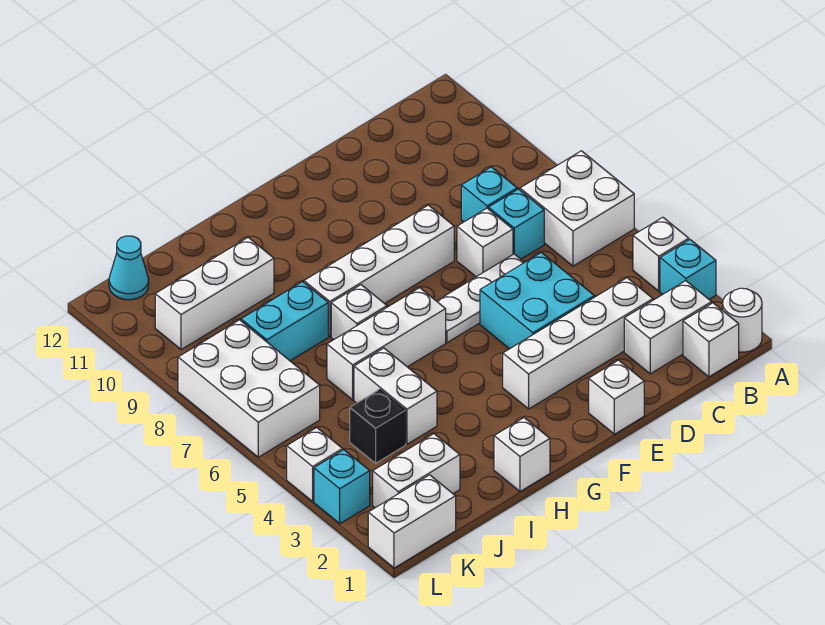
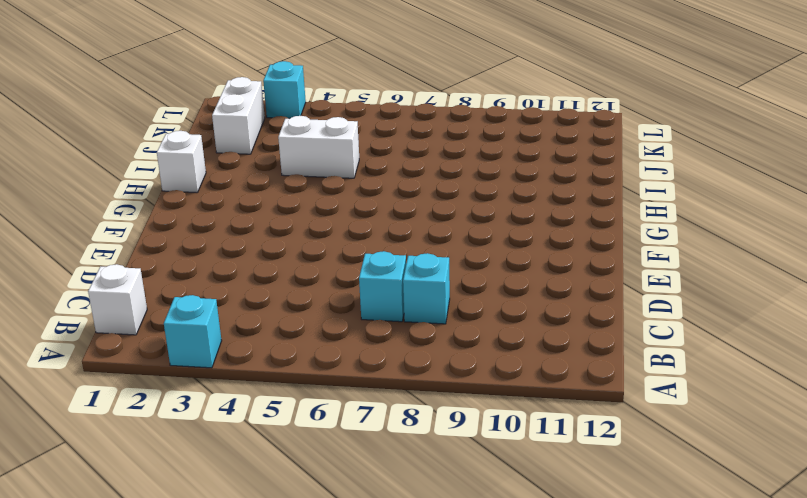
none -> white 1x1 round brick [723,288,762,352]
none -> white 1x1 brick [633,217,689,291]
none -> white 2x2 brick [520,151,634,266]

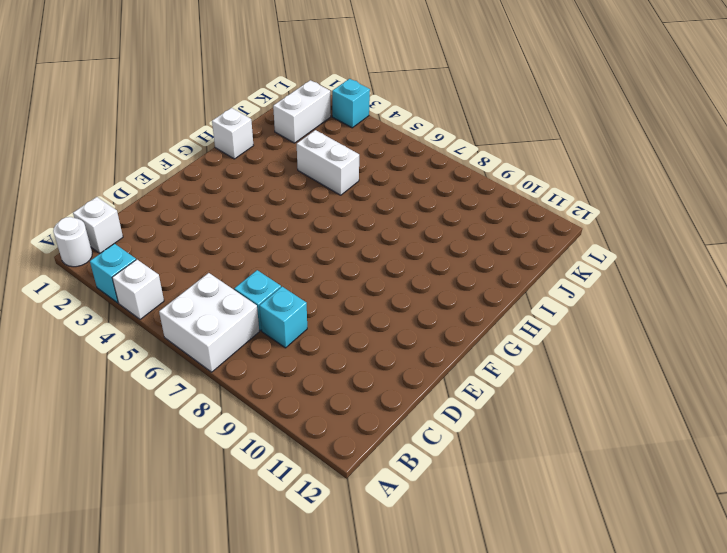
none -> white 1x2 brick [624,281,712,374]
none -> white 1x4 brick [503,278,653,409]
none -> cyan 2x2 brick [480,252,594,349]

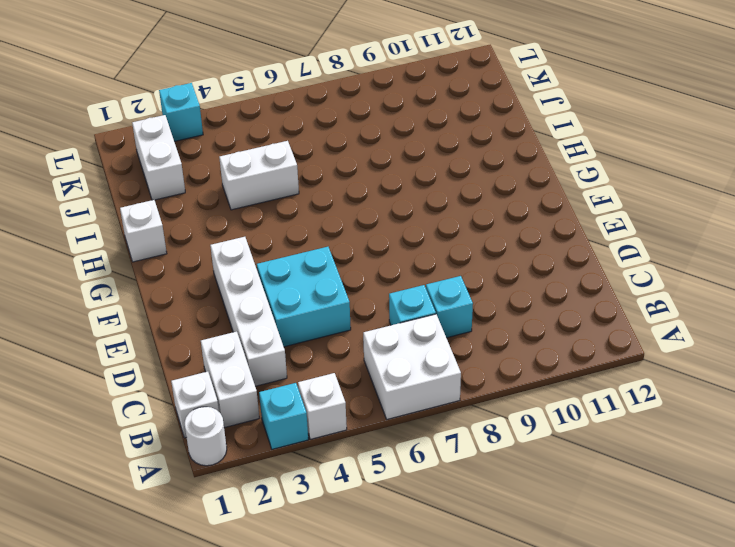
none -> white 1x3 plate [437,254,524,343]
none -> white 1x1 brick [457,208,513,277]
none -> white 1x1 brick [589,360,644,434]

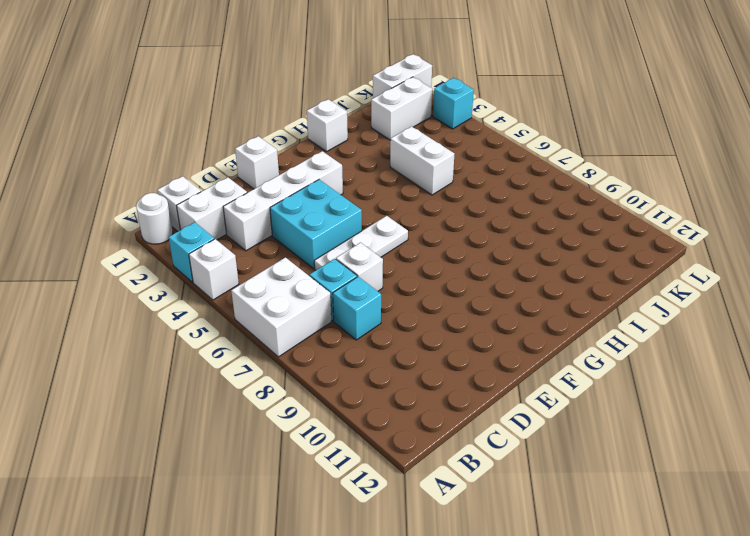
none -> white 1x4 brick [304,205,454,336]
none -> white 1x3 brick [327,288,446,400]
none -> white 1x1 brick [331,285,387,340]

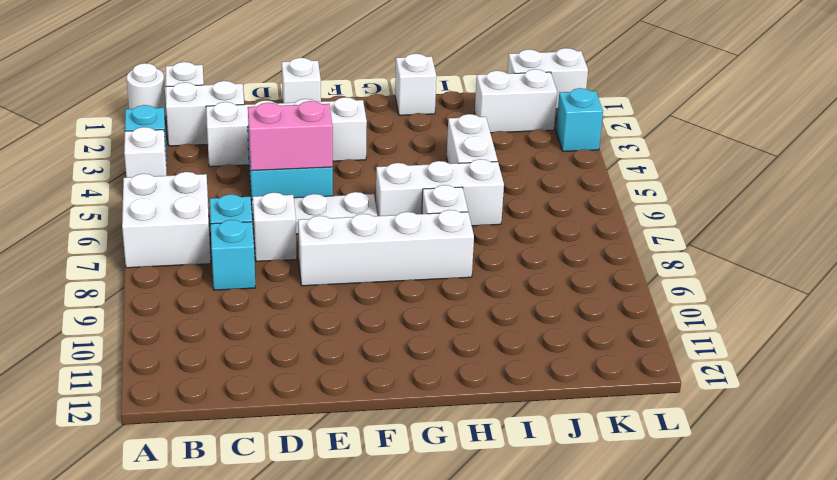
pink 1x2 brick [248,101,333,171] -> none
none -> cyan 1x2 brick [241,282,328,361]
none -> white 1x3 brick [155,237,274,350]
none -> black 1x1 brick [350,389,406,463]

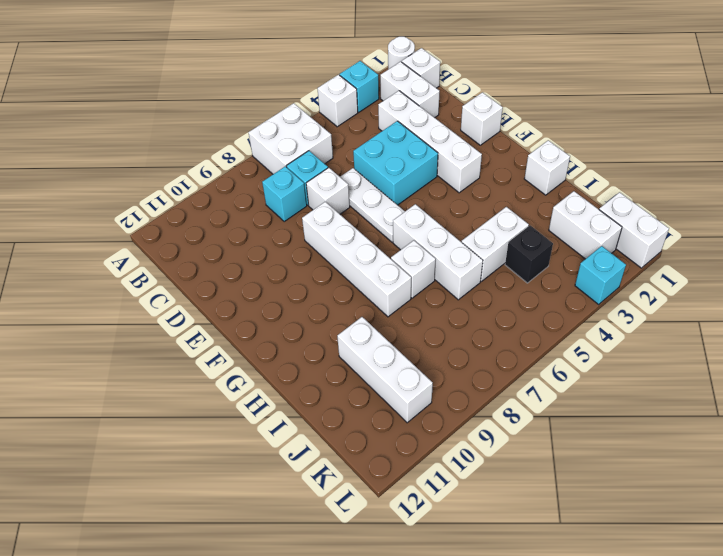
none -> cyan 1x2 brick [241,282,328,361]
none -> white 2x3 brick [178,320,320,457]
none -> cyan 1x1 cone [109,236,149,300]

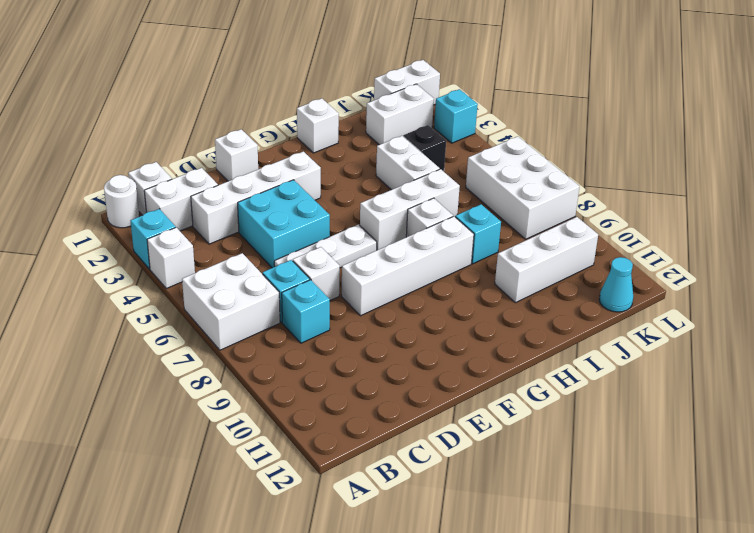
cyan 1x1 brick [455,204,501,264] -> cyan 1x2 brick [241,282,328,361]
none -> white 1x1 brick [287,428,343,501]

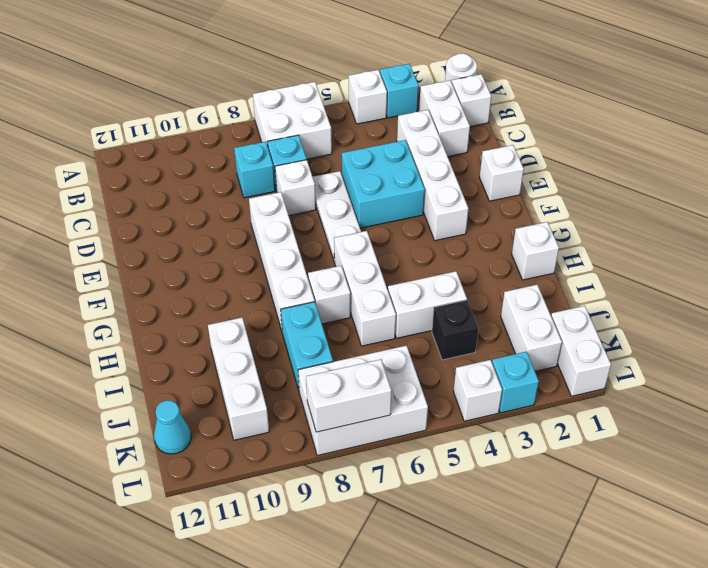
white 1x2 brick [306,359,391,432] -> none

